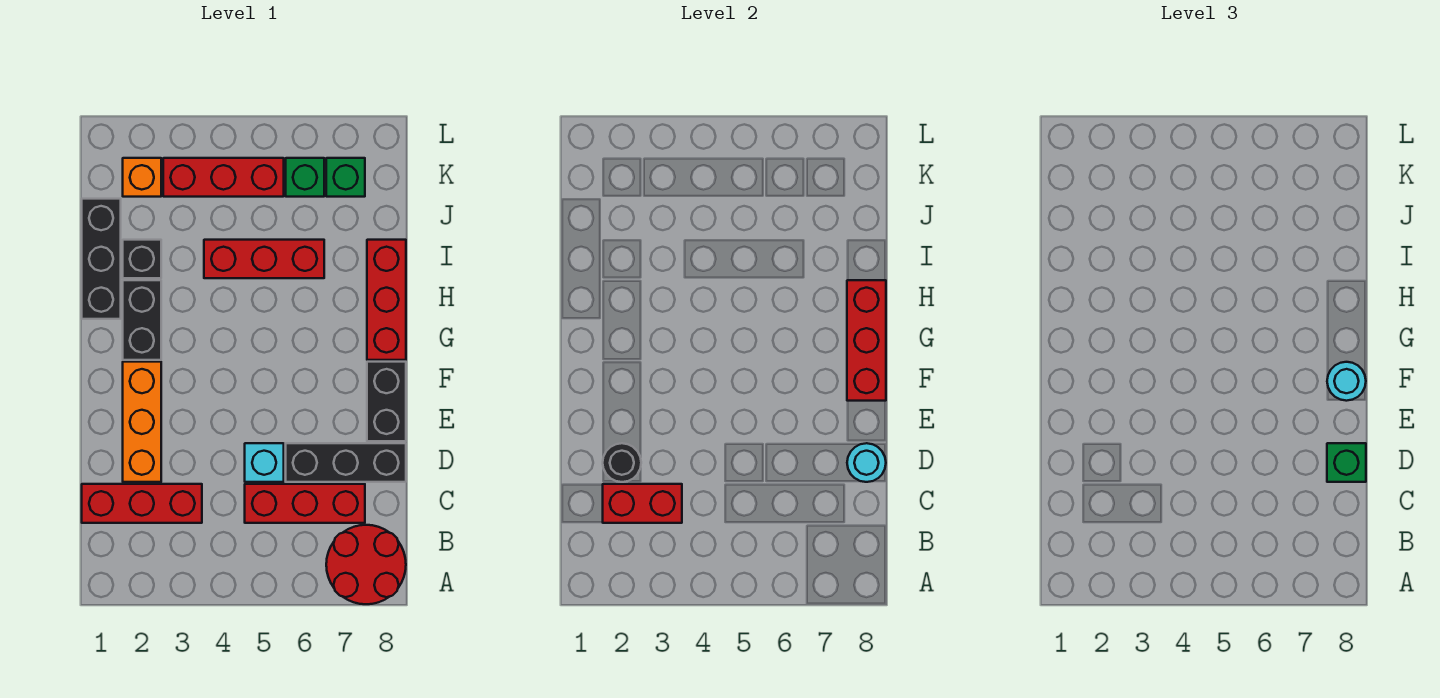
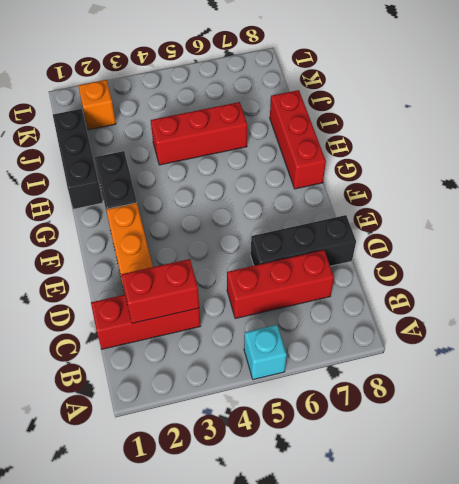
cyan 1x1 brick [244,325,287,380] -> cyan 1x1 brick moved to [245,443,284,482]
none -> red 2x2 round brick [326,525,406,604]
none -> black 1x2 brick [367,362,406,441]
none -> black 1x1 brick [123,240,161,278]

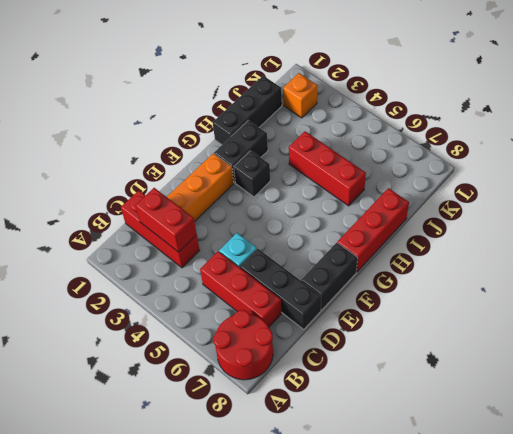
black 1x1 brick [234,151,270,197] -> black 1x1 brick moved to [123,240,161,278]
none -> red 1x3 brick [163,158,284,197]
none -> green 1x1 brick [286,158,324,197]
none -> green 1x1 brick [326,158,365,197]

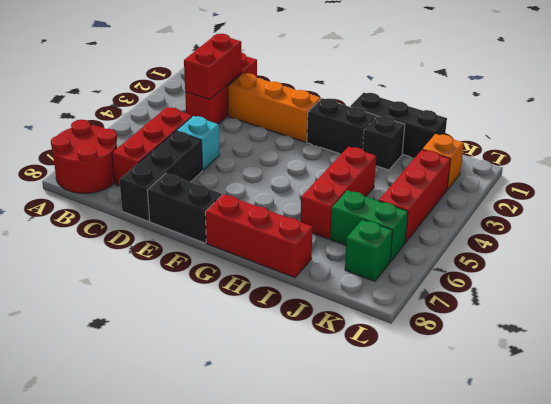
green 1x2 brick [330,190,408,262] -> green 1x1 brick [286,158,324,197]
none -> black 1x1 round brick [603,443,641,482]
none -> cyan 1x1 round brick [847,443,886,482]
none -> red 1x3 brick [847,280,886,401]

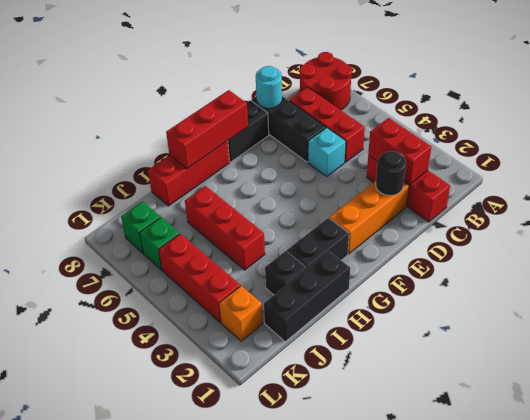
none -> green 1x1 brick [1327,443,1366,482]
none -> cyan 1x1 round brick [1327,362,1366,401]

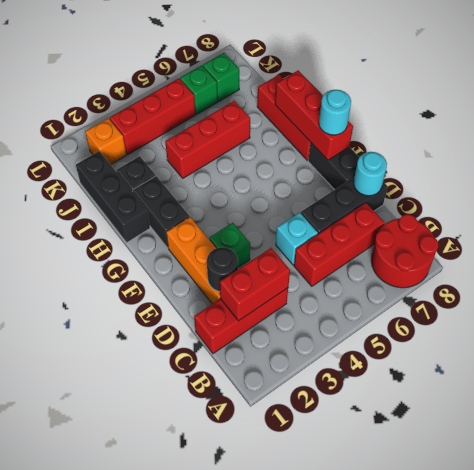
green 1x1 brick [209,223,250,268] -> green 1x1 brick moved to [1327,443,1366,482]

